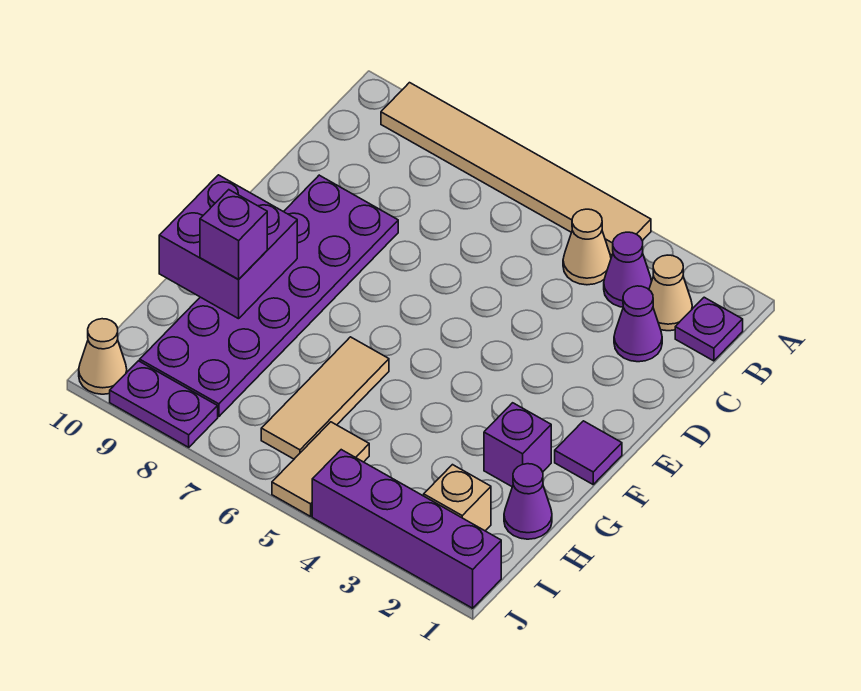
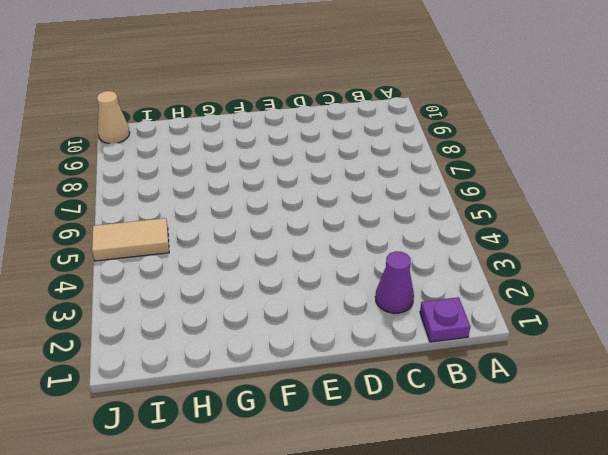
none -> tan 1x6 tile [381,83,651,255]
none -> tan 1x1 cone [649,255,692,331]
none -> purple 1x1 cone [604,232,652,307]

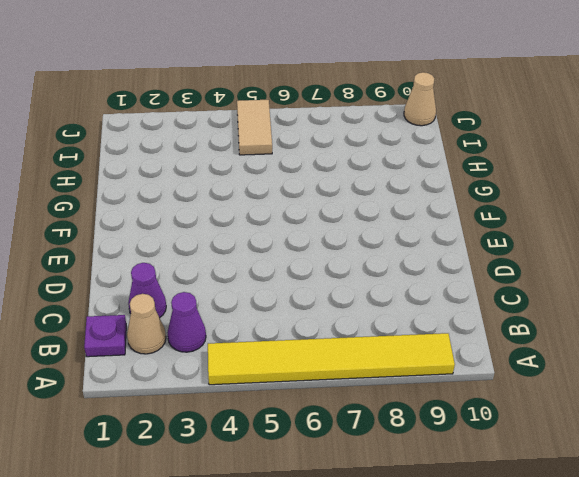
yellow 1x6 tile [208,333,455,385] -> tan 1x6 tile [381,83,651,255]
none -> tan 1x1 cone [563,209,611,285]
none -> purple 2x6 plate [140,175,398,416]
none -> purple 1x1 tile [555,421,622,484]

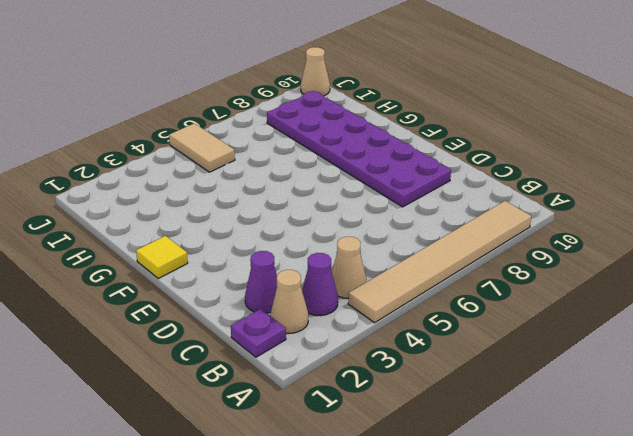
yellow 1x1 tile [136,236,188,279] -> purple 1x1 tile [555,421,622,484]
none -> purple 1x1 brick [484,403,551,487]
none -> tan 1x3 tile [261,337,389,459]
none -> purple 1x1 cone [504,464,552,539]

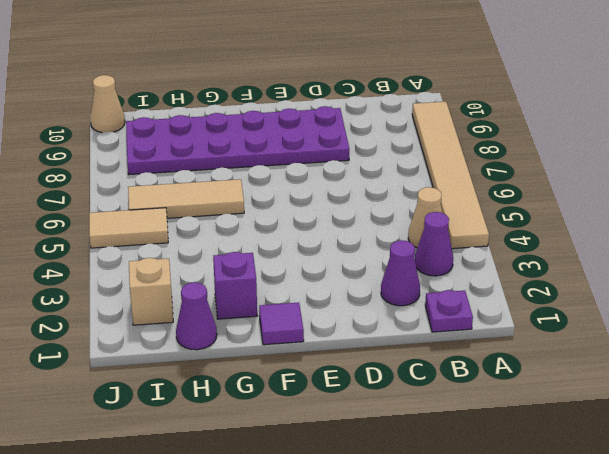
none -> tan 1x1 cone [649,255,692,331]
none -> purple 1x4 brick [312,450,501,608]
none -> purple 1x2 plate [110,361,218,447]

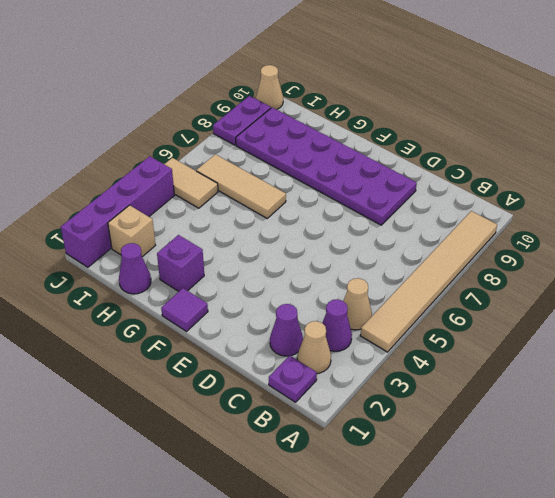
none -> purple 2x2 brick [159,175,297,319]
none -> purple 1x1 brick [200,190,267,280]

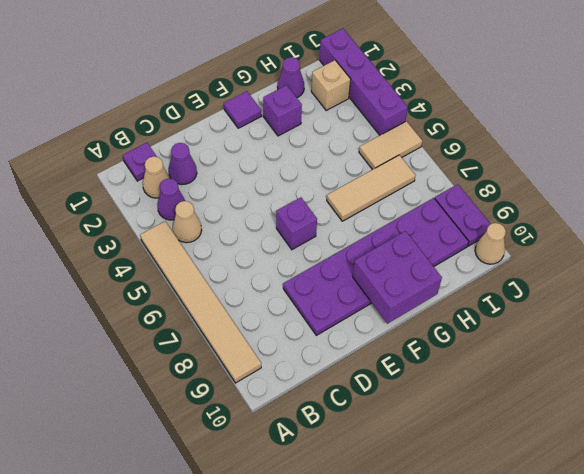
purple 1x1 brick [276,197,317,250] -> purple 1x1 brick moved to [200,190,267,280]

